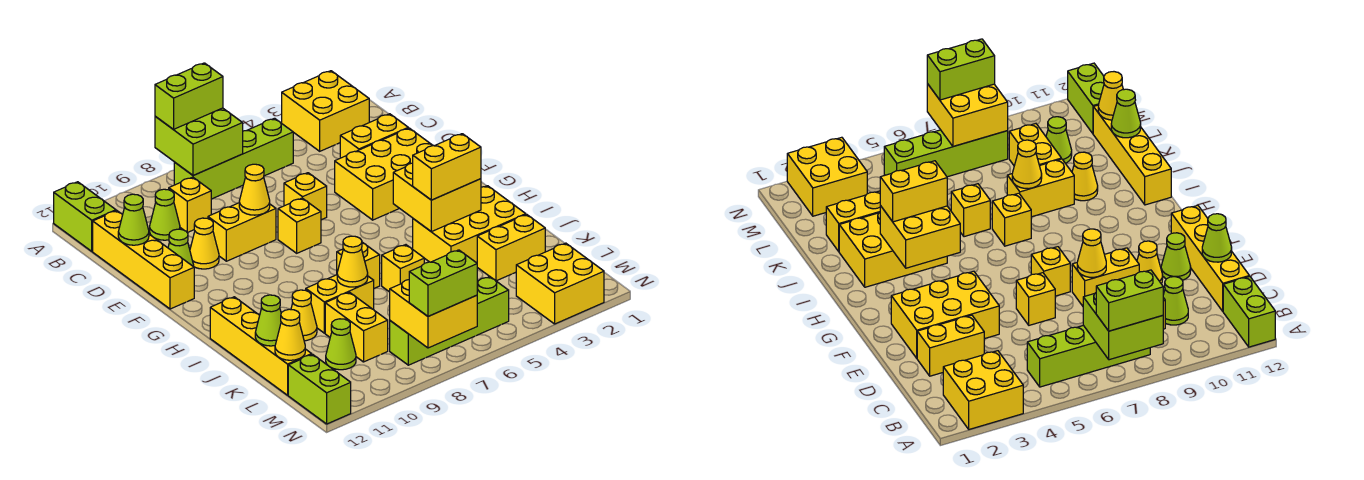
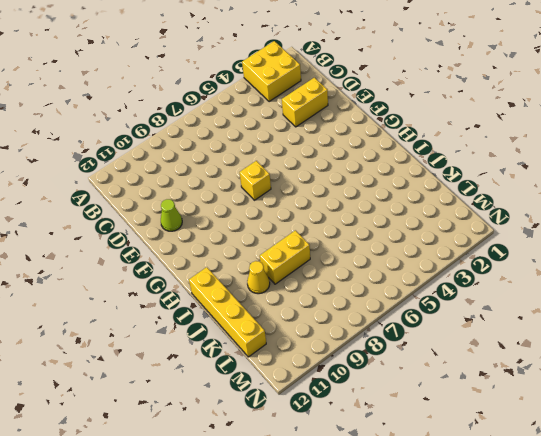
none -> lime 1x2 brick [54,182,116,251]
none -> lime 1x4 brick [174,118,293,199]
none -> yellow 1x1 brick [169,177,211,233]
none -> lime 1x1 cone [150,189,180,240]

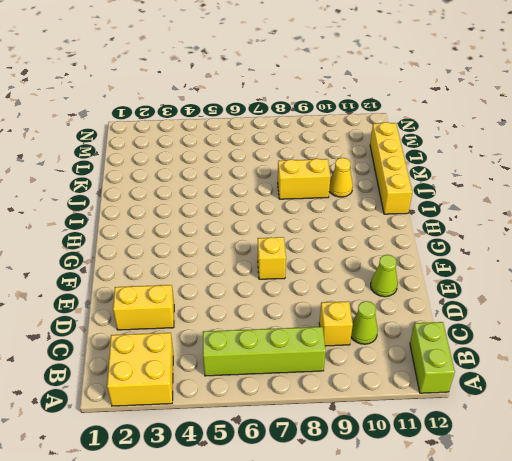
none -> yellow 1x4 brick [93,211,194,309]
none -> yellow 2x3 brick [335,128,433,220]
none -> yellow 1x1 brick [284,173,327,220]
none -> yellow 1x2 brick [208,203,276,261]

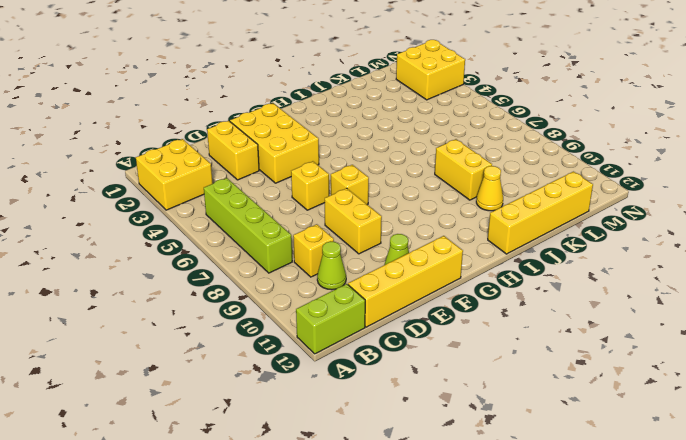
none -> yellow 1x1 cone [190,218,219,269]
none -> yellow 2x3 brick [413,186,526,263]
none -> yellow 1x1 brick [337,242,380,289]
none -> yellow 1x1 brick [382,245,424,292]

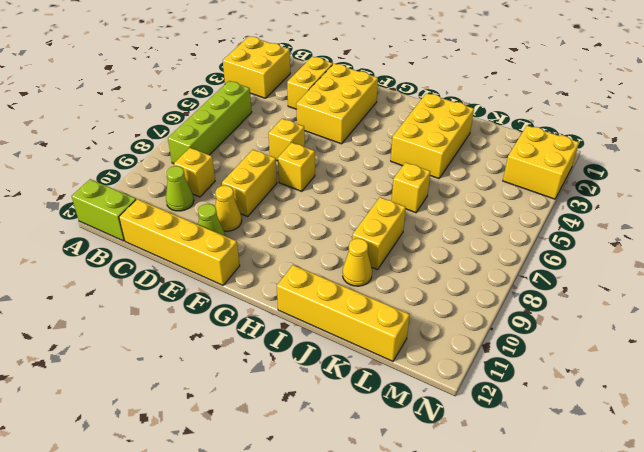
none -> yellow 1x1 brick [337,242,380,289]
none -> yellow 1x2 brick [477,214,545,281]
none -> yellow 1x2 brick [325,292,388,362]
none -> lime 1x1 cone [326,319,356,370]

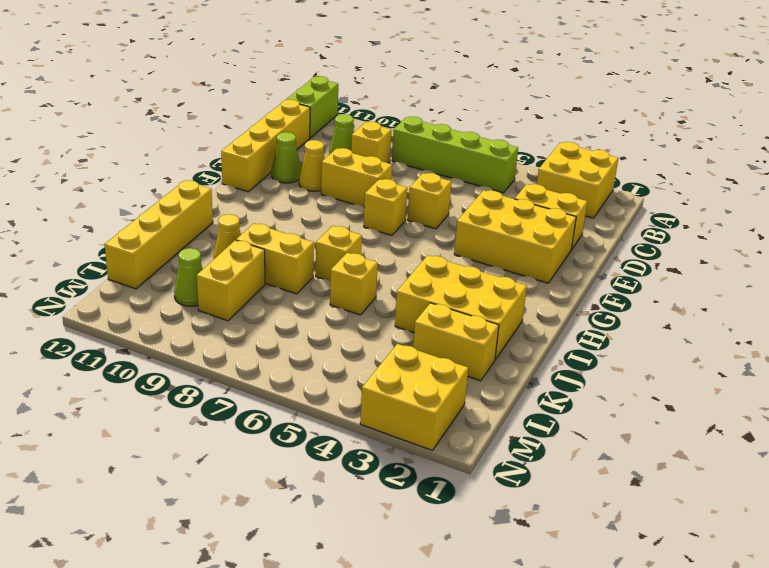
none -> lime 1x4 brick [390,276,509,365]
none -> lime 1x2 brick [288,354,351,424]
none -> lime 2x2 brick [155,108,243,176]
none -> lime 1x1 cone [118,194,149,245]

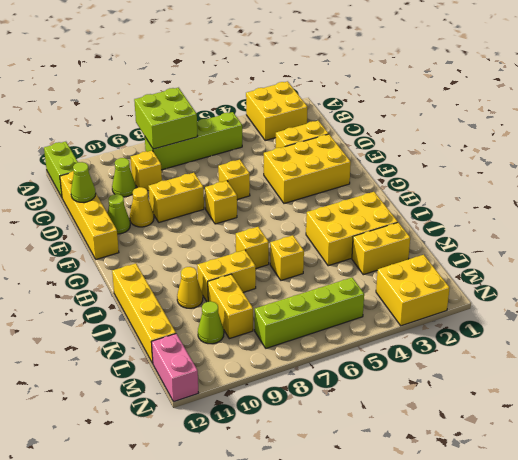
pink 1x2 brick [151,334,198,402] -> lime 1x2 brick [288,354,351,424]
none -> yellow 1x1 cone [239,164,270,215]
none -> yellow 2x2 brick [393,163,481,232]
none -> yellow 1x1 cone [337,236,368,287]
none -> lime 1x1 cone [255,295,281,346]

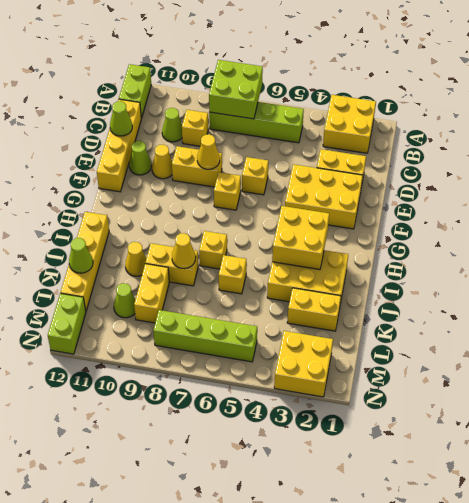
none -> yellow 1x1 cone [275,309,305,360]
none -> yellow 2x2 brick [390,280,477,348]
none -> lime 1x2 brick [155,63,223,129]
none -> yellow 1x2 brick [413,134,481,200]

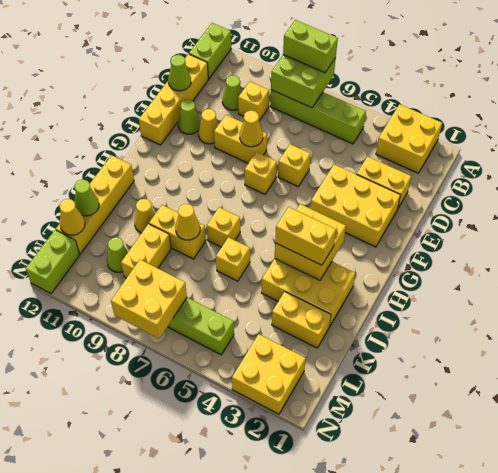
none -> lime 1x2 brick [409,250,477,316]

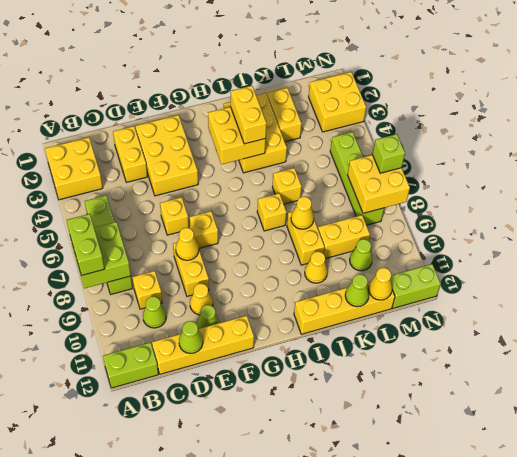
lime 1x1 brick [372,134,405,173] -> lime 1x2 brick [409,250,477,316]

